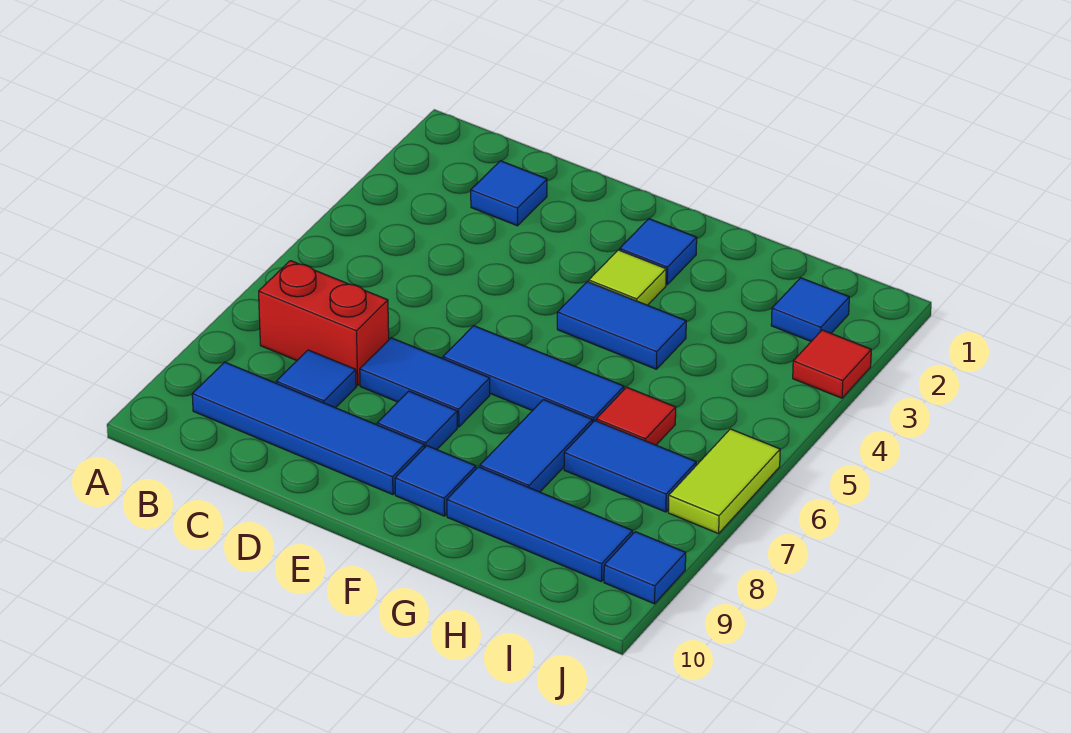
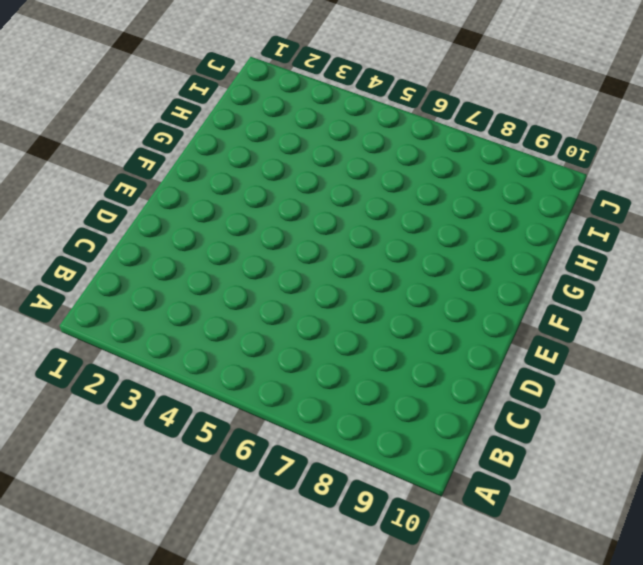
none -> red 1x2 brick [259,261,389,385]
none -> blue 1x4 tile [192,362,424,495]
none -> blue 1x1 tile [471,161,547,226]

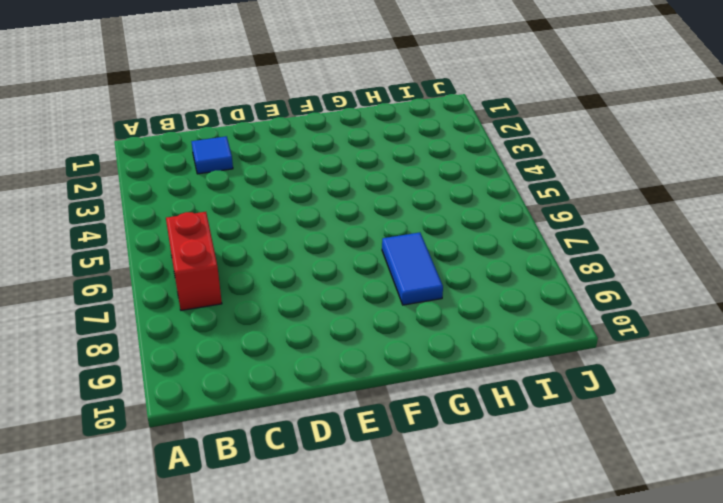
red 1x2 brick [166,212,222,310] -> red 1x2 brick turned to [259,261,389,385]
none -> blue 1x4 tile [192,362,424,495]
none -> blue 1x1 tile [276,350,356,408]
none -> blue 1x2 tile [360,338,490,427]

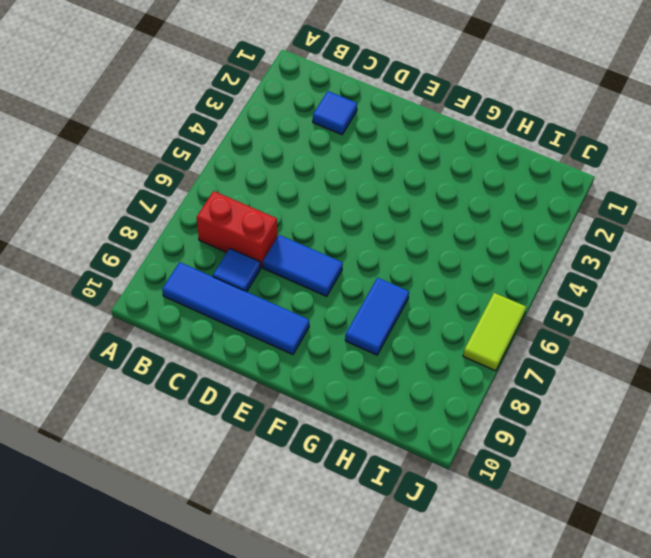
none -> blue 1x3 tile [443,326,624,423]
none -> blue 1x1 tile [377,391,457,450]
none -> blue 1x1 tile [620,219,697,285]

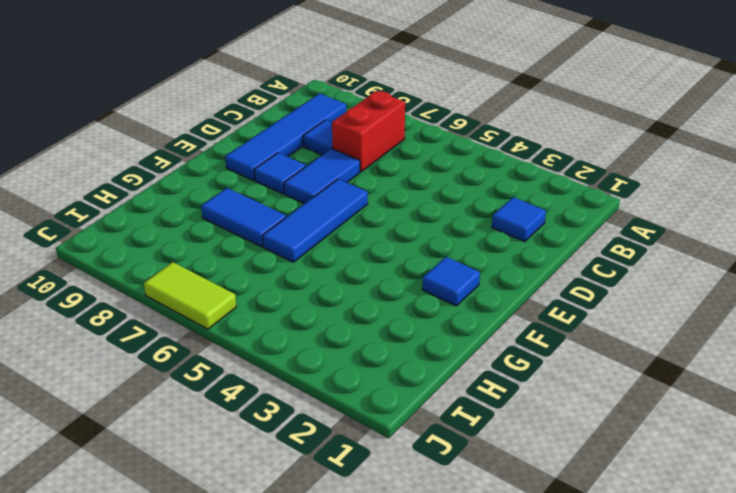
none -> lime 1x1 tile [589,250,666,305]
none -> blue 1x2 tile [557,282,686,369]
none -> blue 1x1 tile [395,446,476,516]

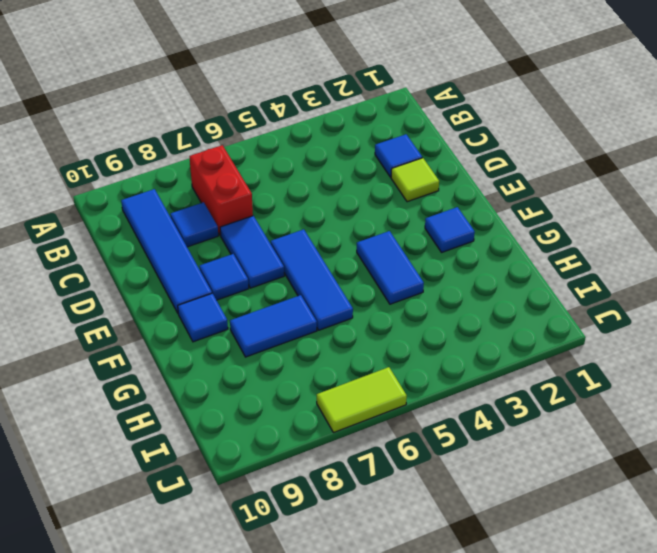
lime 1x1 tile [391,158,439,202] -> lime 1x1 tile moved to [589,250,666,305]
none -> blue 1x3 tile [447,467,633,582]
none -> red 1x1 tile [596,387,676,445]
none -> blue 1x2 tile [564,421,696,512]

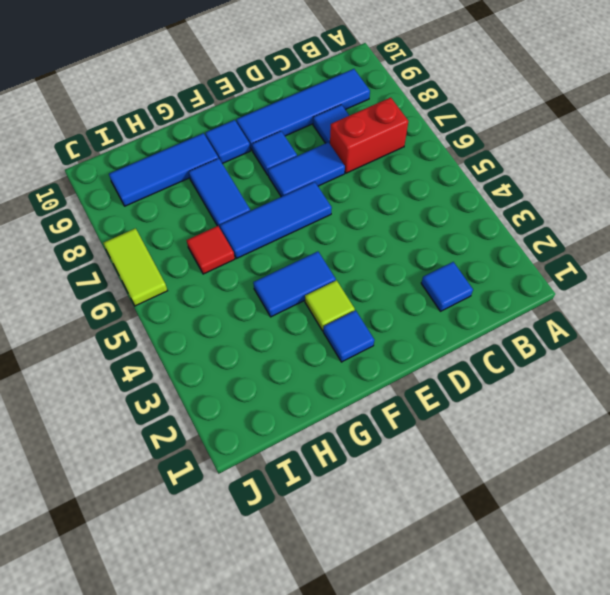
none -> blue 1x2 tile [564,421,696,512]
none -> blue 1x1 tile [771,278,849,341]
none -> red 1x1 tile [793,330,871,398]

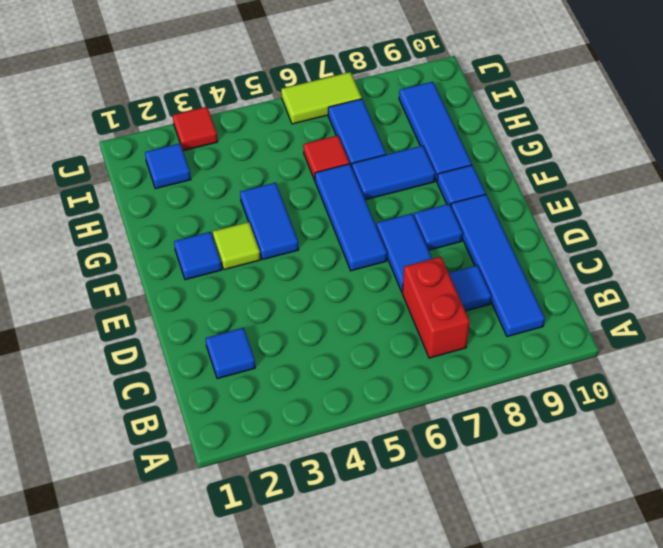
none -> blue 1x1 tile [604,532,686,604]

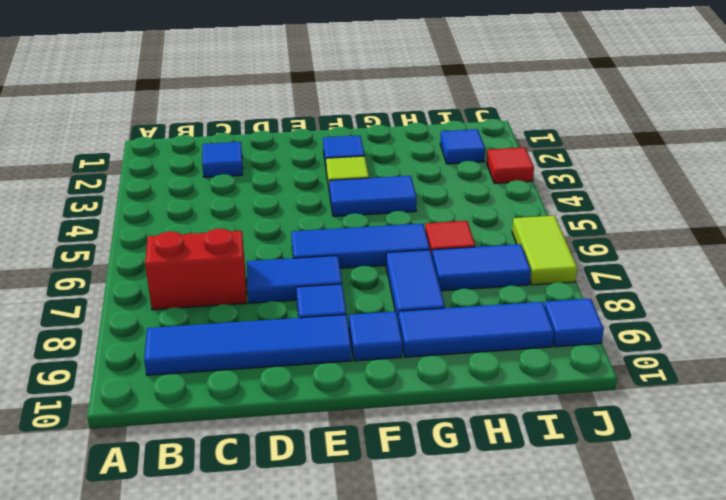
none -> blue 1x1 tile [276,350,356,408]

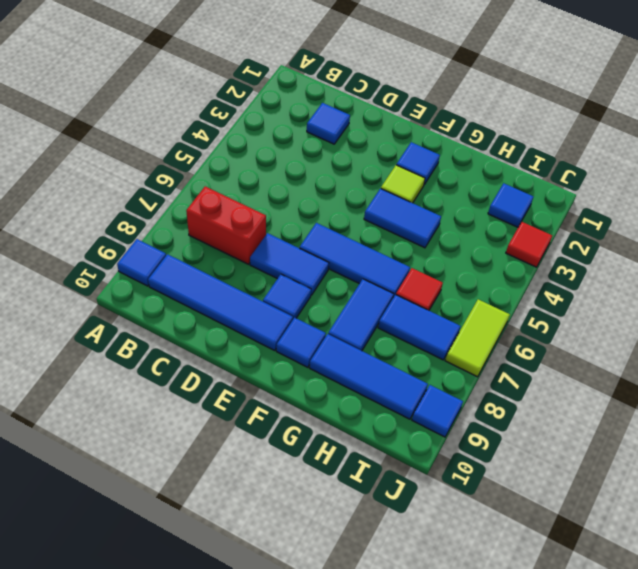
blue 1x1 tile [117,239,166,286] -> blue 1x1 tile moved to [276,350,356,408]

